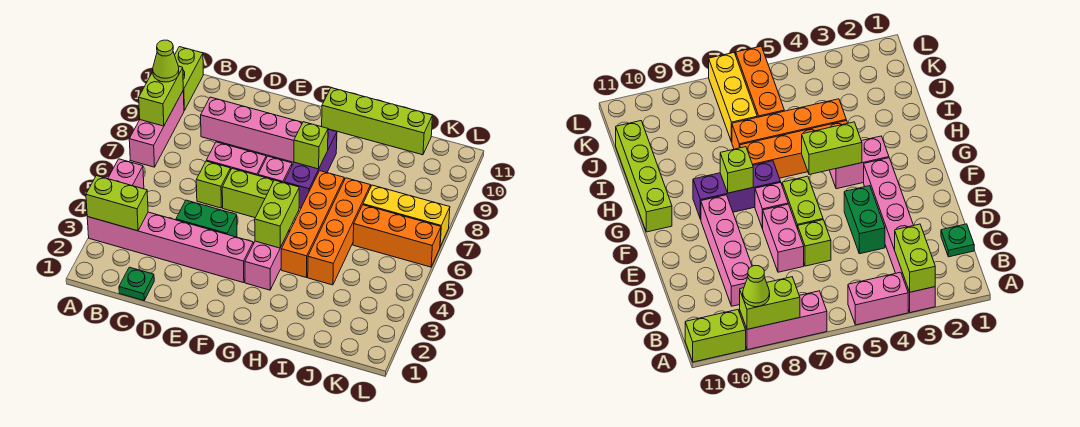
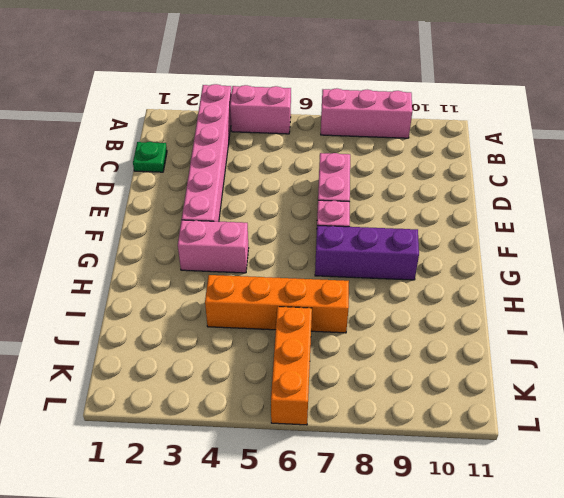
none -> lime 1x2 brick [175,47,203,110]
none -> pink 1x4 brick [200,97,303,162]
none -> green 1x2 brick [176,200,237,237]

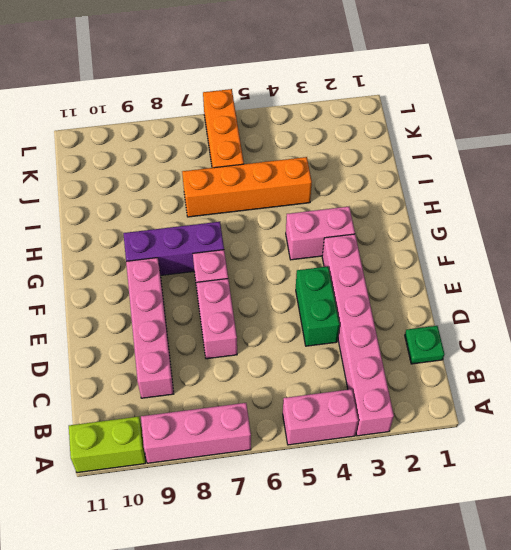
none -> lime 1x1 brick [196,161,231,208]
none -> lime 1x2 brick [222,168,274,218]
none -> lime 1x4 brick [322,88,433,155]

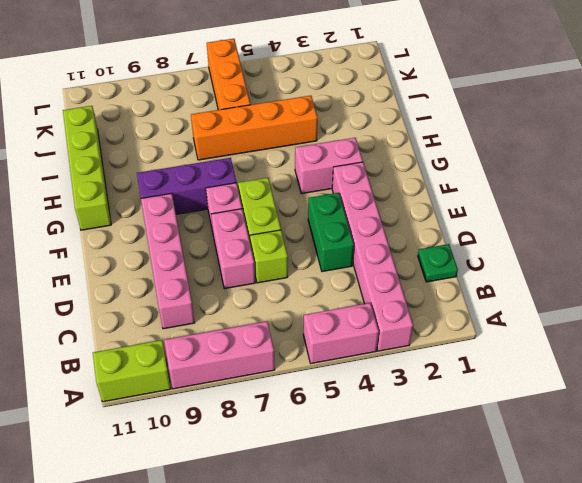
none -> orange 1x4 brick [281,171,344,277]
none -> yellow 1x3 brick [363,185,450,246]
none -> lime 1x2 brick [86,176,148,231]

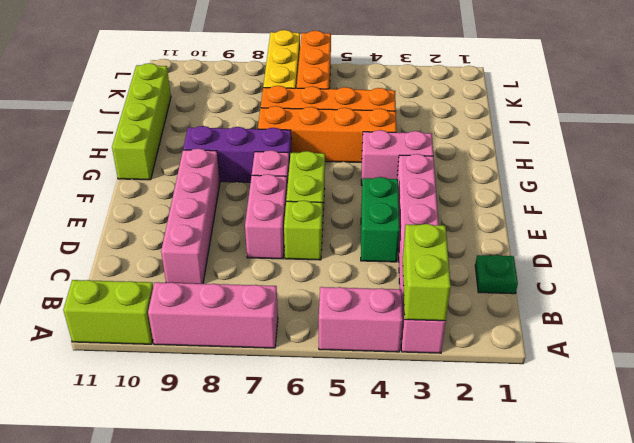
none -> lime 1x2 brick [139,66,183,126]
none -> lime 1x2 brick [255,180,299,248]
none -> lime 1x1 brick [294,122,328,169]

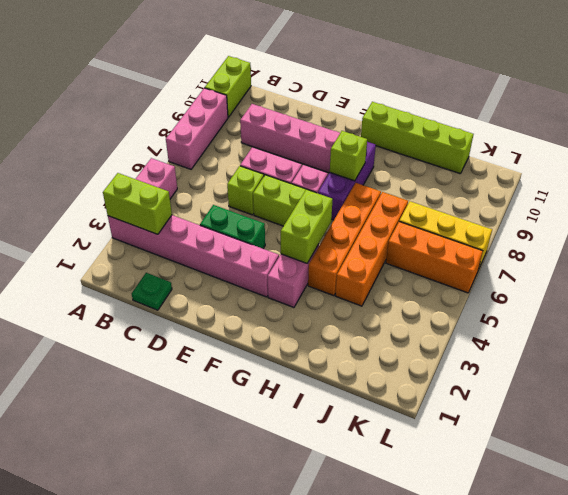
none -> lime 1x2 brick [139,66,183,126]
none -> lime 1x1 cone [153,40,179,82]

